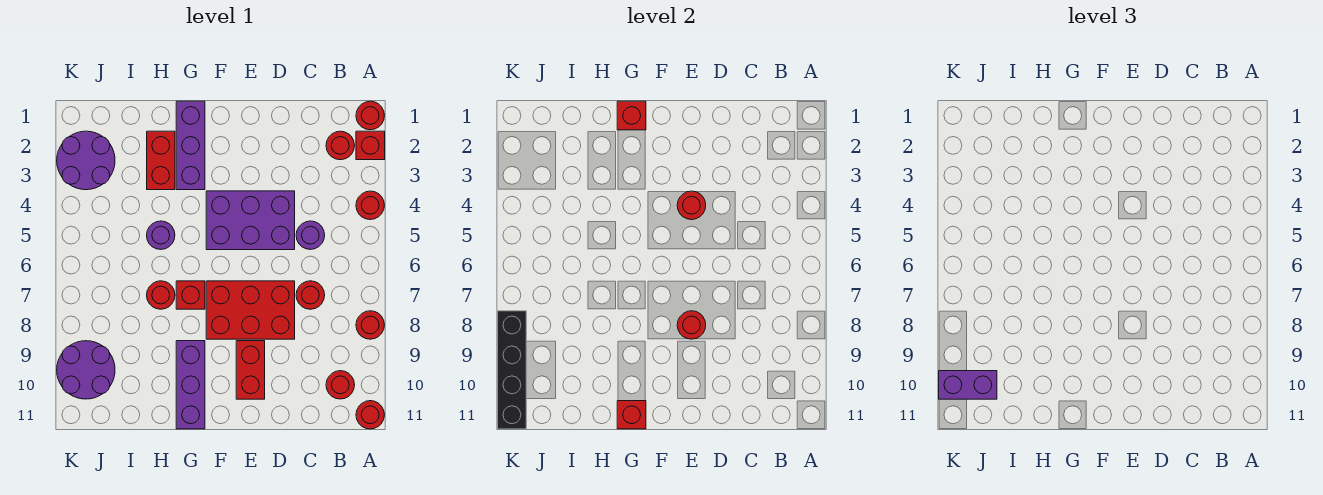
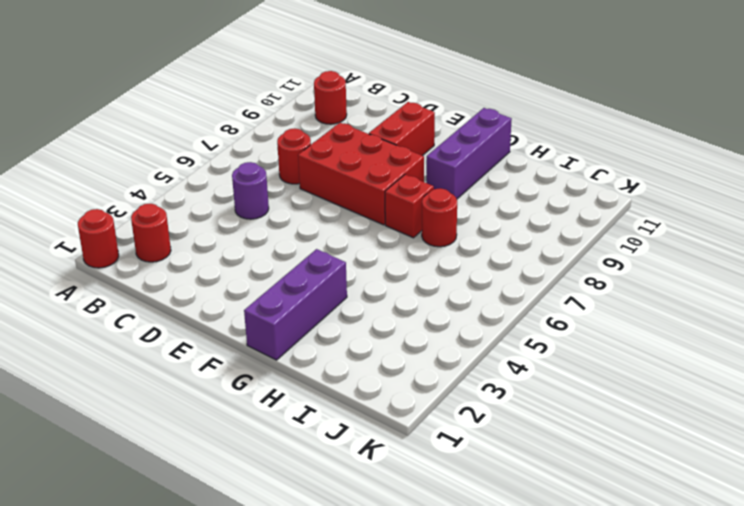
none -> red 1x1 brick [356,131,385,160]
none -> red 1x1 round brick [356,191,384,220]
none -> red 1x1 round brick [356,311,384,339]

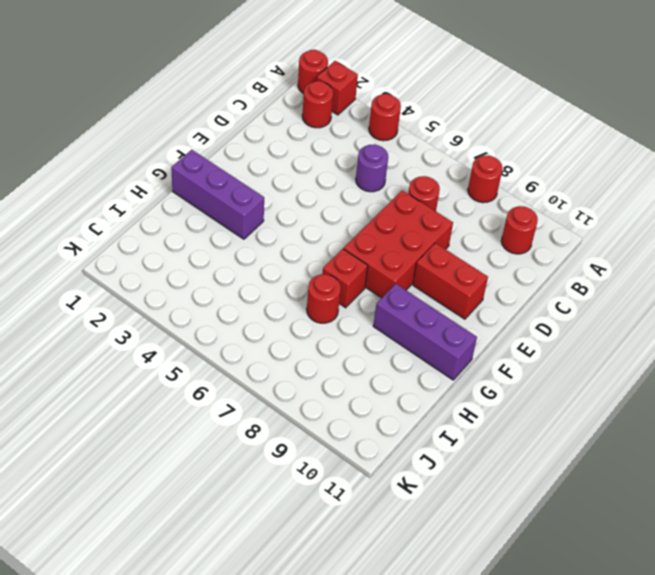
none -> red 1x1 round brick [356,401,384,429]
none -> purple 2x3 brick [206,191,295,250]
none -> red 1x2 brick [147,131,175,190]

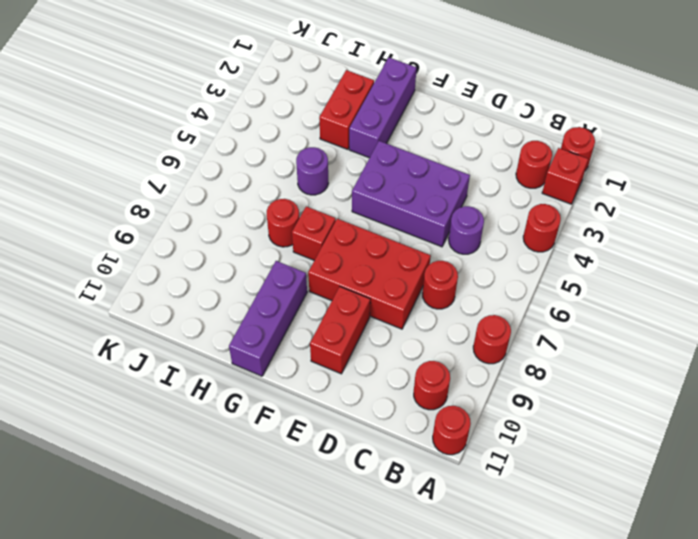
none -> purple 2x2 round brick [57,131,115,190]
none -> purple 2x2 round brick [57,341,115,399]
none -> red 1x1 round brick [677,191,706,220]

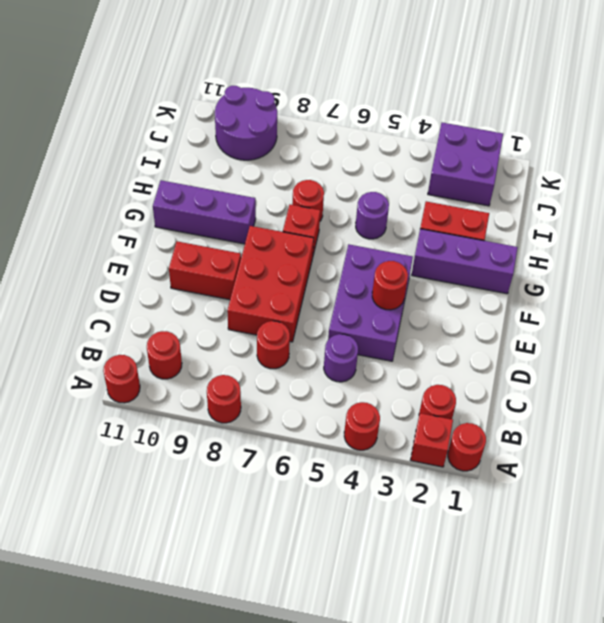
purple 2x2 brick [428,123,503,206] -> purple 2x2 round brick [57,131,115,190]
none -> red 1x1 round brick [677,311,706,339]
none -> red 1x1 brick [617,101,646,130]
none -> red 1x1 brick [617,401,646,429]

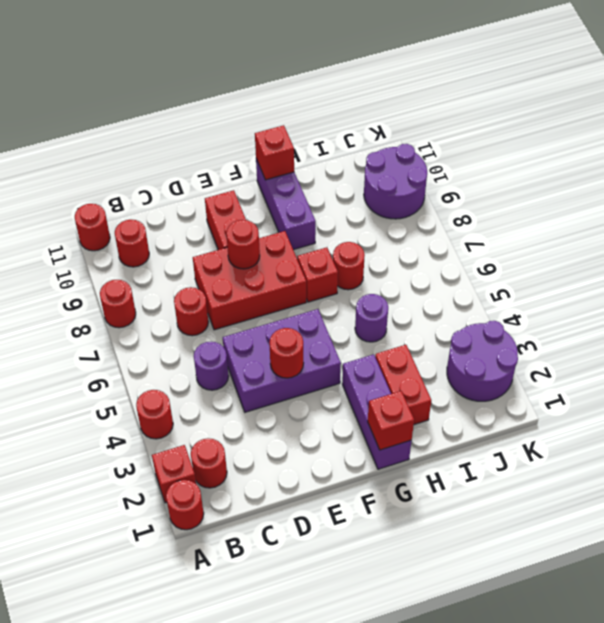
none -> black 1x4 brick [498,311,526,429]
none -> purple 1x2 brick [939,371,997,399]

